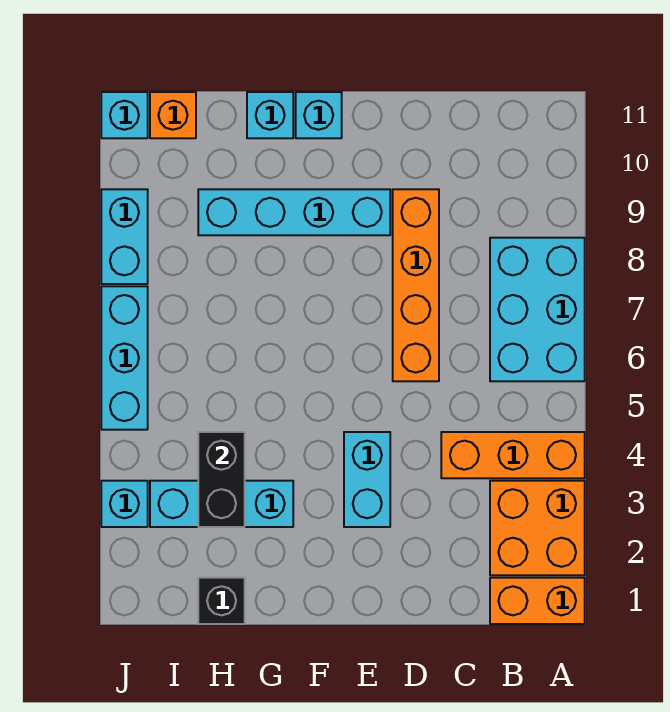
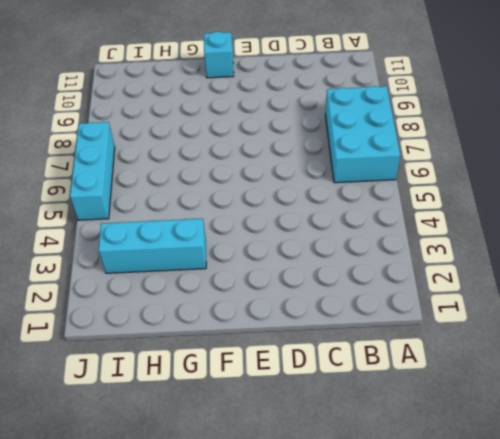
none -> orange 1x2 brick [490,578,585,624]
none -> orange 2x2 brick [490,481,585,575]
none -> orange 1x3 brick [441,432,585,478]

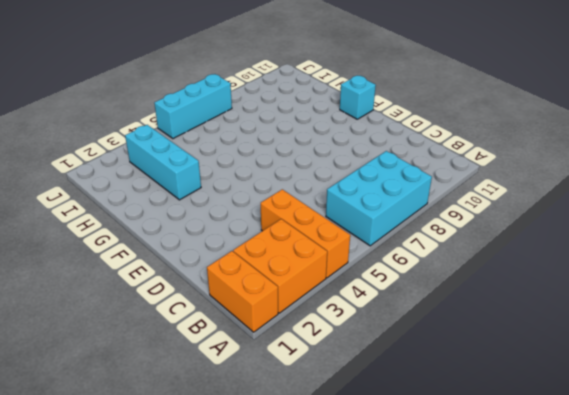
none -> orange 1x4 brick [393,189,439,381]
none -> cyan 1x2 brick [344,432,390,527]
none -> cyan 1x4 brick [198,189,390,235]

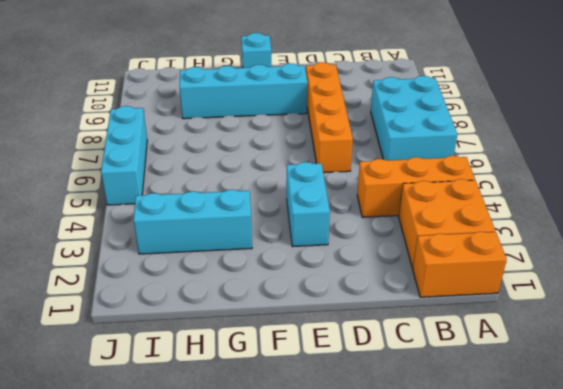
none -> cyan 1x1 brick [247,92,293,138]
none -> black 1x1 brick [198,578,245,624]
none -> orange 1x1 brick [150,92,196,138]

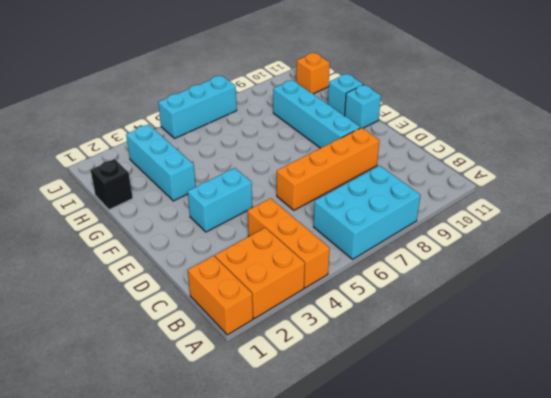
none -> cyan 1x1 brick [101,481,148,527]
none -> cyan 1x2 brick [101,189,148,284]
none -> cyan 1x1 brick [101,92,148,138]

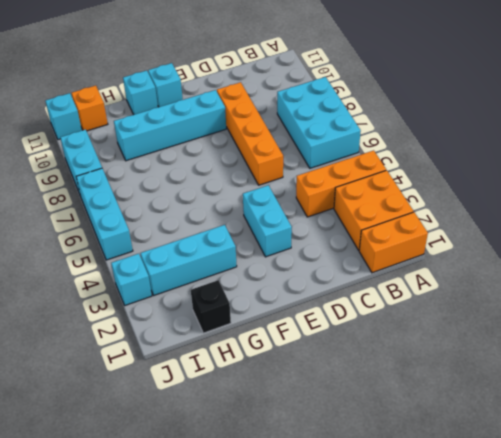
none -> black 1x2 brick [198,432,245,527]

